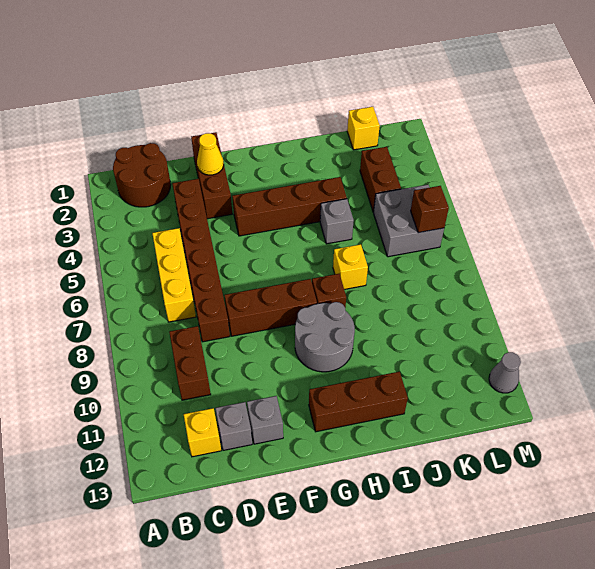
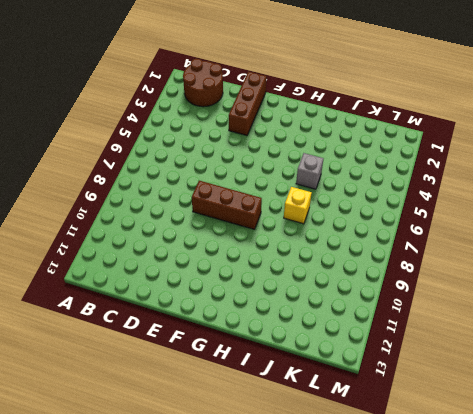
none -> yellow 1x3 brick [152,228,196,322]
none -> brown 1x2 brick [169,326,211,400]
none -> yellow 1x1 brick [184,408,221,457]

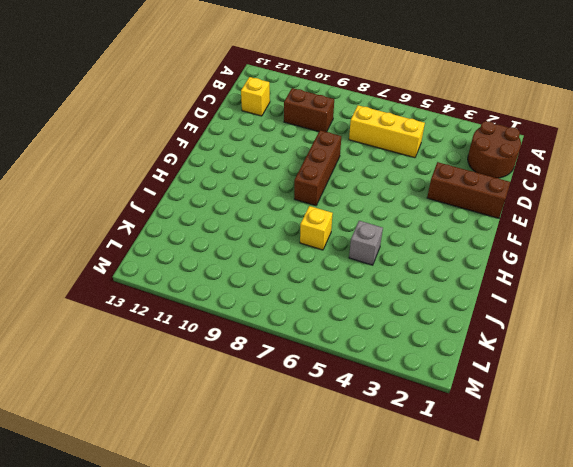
none -> brown 1x6 brick [172,179,230,342]
none -> grey 1x1 brick [215,402,252,450]
none -> grey 1x1 brick [247,396,283,444]

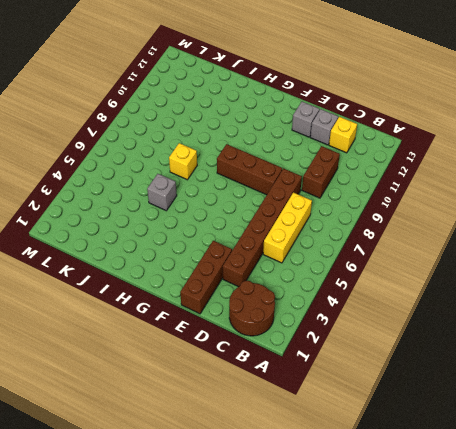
none -> brown 1x4 brick [232,177,347,236]
none -> grey 2x2 round brick [295,302,355,372]
none -> brown 1x3 brick [309,372,408,432]

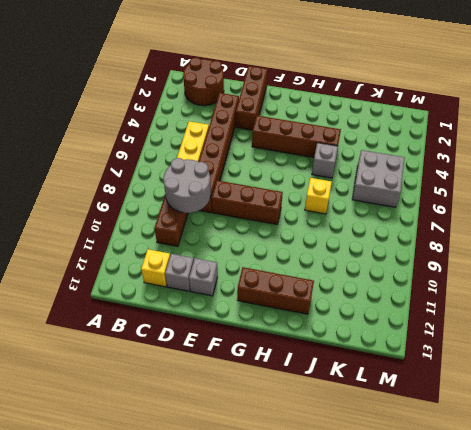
grey 2x2 round brick [164,158,211,213] -> grey 2x2 round brick moved to [295,302,355,372]
none -> brown 1x1 brick [312,274,346,307]
none -> yellow 1x1 brick [347,107,380,150]
none -> brown 1x2 brick [360,147,401,212]

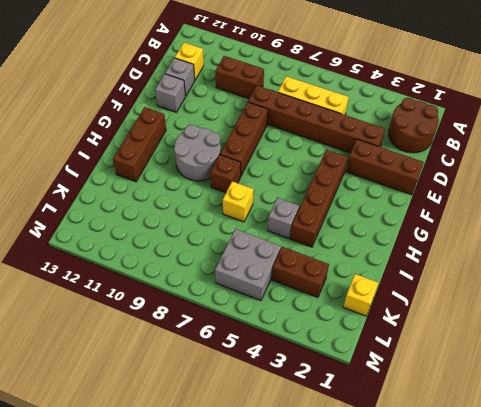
none -> grey 1x1 cone [489,352,521,393]
none -> yellow 1x1 cone [197,133,224,175]
none -> brown 1x1 brick [411,186,449,233]

